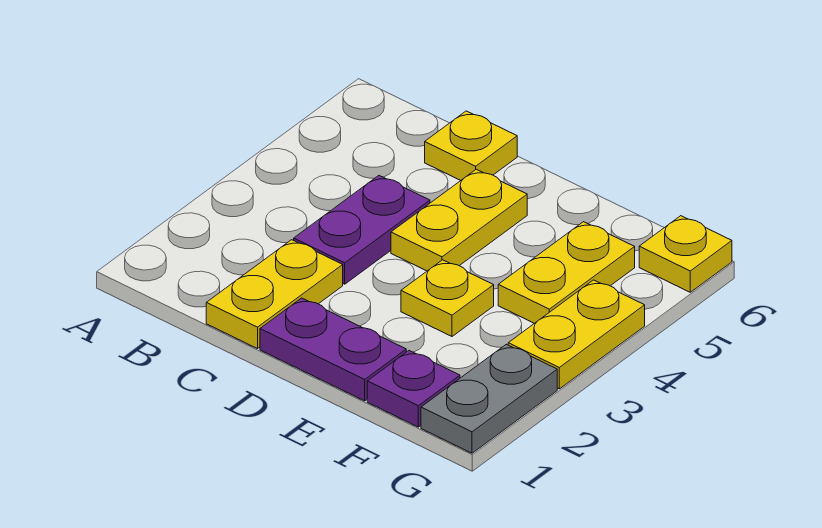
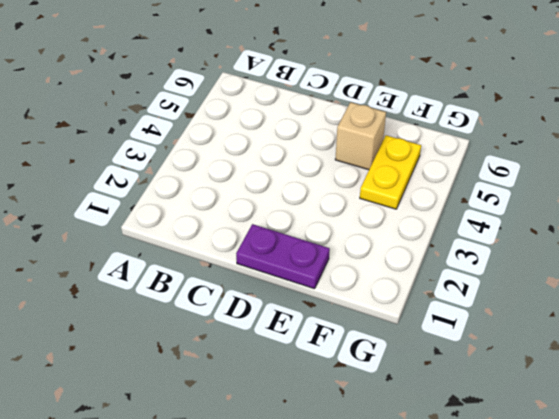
tan 1x1 brick [335,102,386,170] -> none
none -> yellow 1x2 plate [206,240,343,349]
none -> purple 1x2 plate [294,176,430,284]

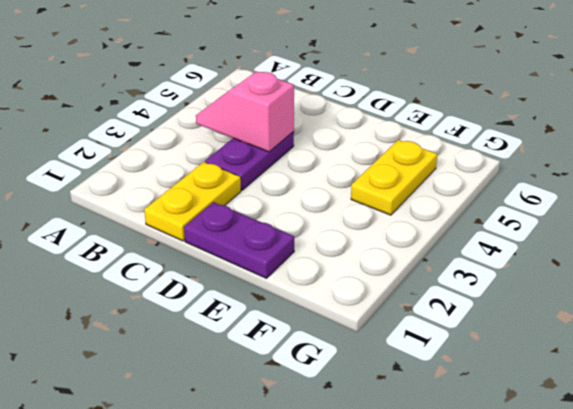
pink 1x2 slope [196,72,294,152] -> none
none -> yellow 1x1 plate [425,111,517,181]
none -> yellow 1x2 plate [391,169,527,271]

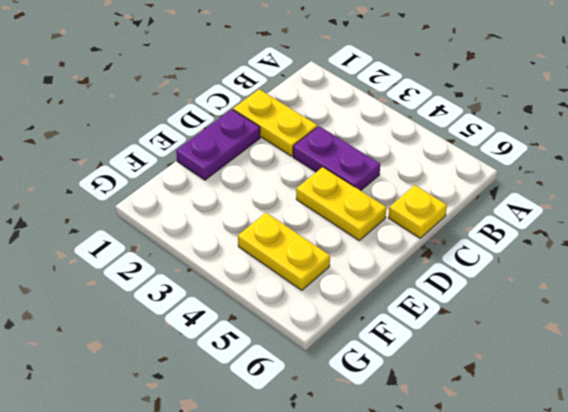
none -> yellow 1x1 plate [401,260,494,336]
none -> purple 1x1 plate [367,351,460,427]

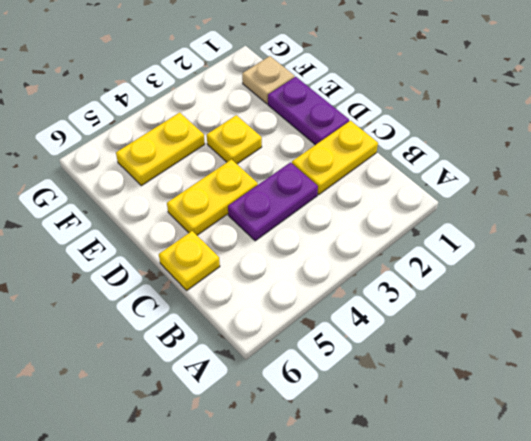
tan 1x1 plate [242,56,294,104] -> purple 1x1 plate [367,351,460,427]
none -> grey 1x2 plate [421,344,557,453]
none -> yellow 1x2 plate [508,280,645,389]

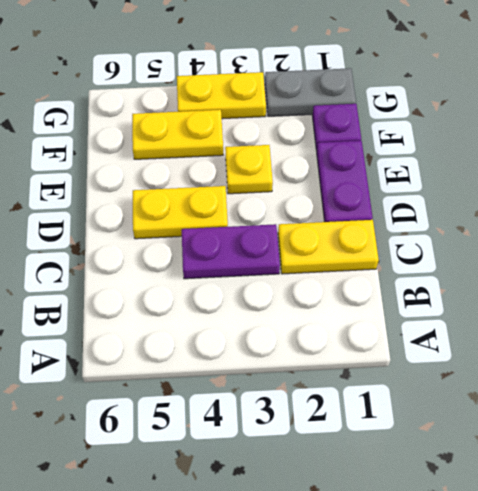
none -> yellow 1x1 plate [425,111,517,181]
none -> yellow 1x1 plate [639,216,732,292]

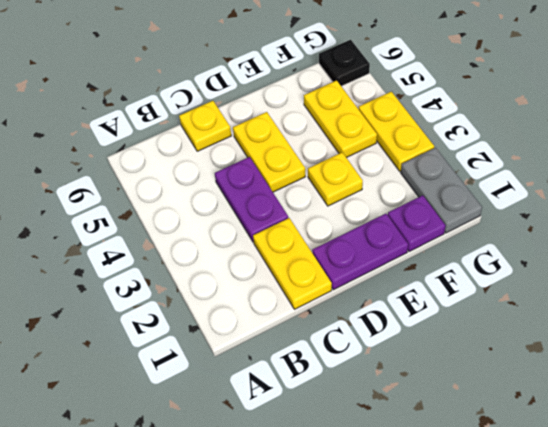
black 1x1 plate [319,40,370,86] -> yellow 1x1 plate [639,216,732,292]

